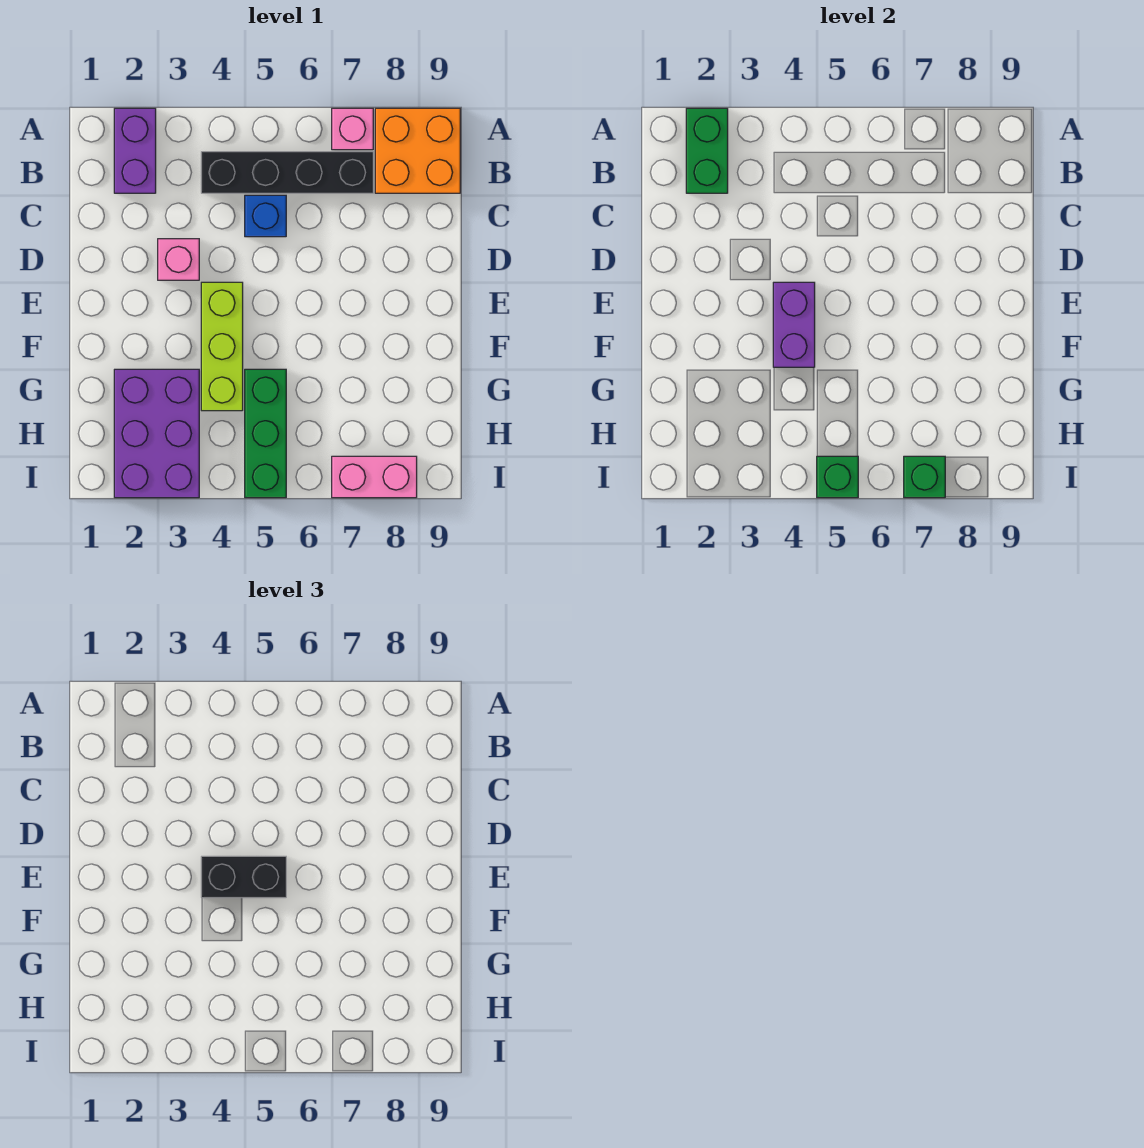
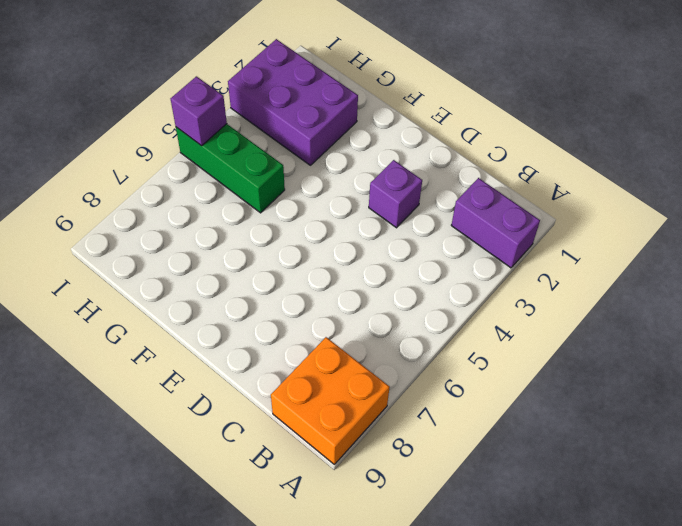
purple 1x1 brick [369,160,422,228] -> pink 1x1 brick [158,239,199,280]
purple 1x1 brick [170,76,227,146] -> green 1x1 brick [817,456,858,498]
none -> pink 1x1 brick [332,108,373,150]
none -> black 1x4 brick [201,152,373,193]
none -> blue 1x1 brick [245,195,286,237]

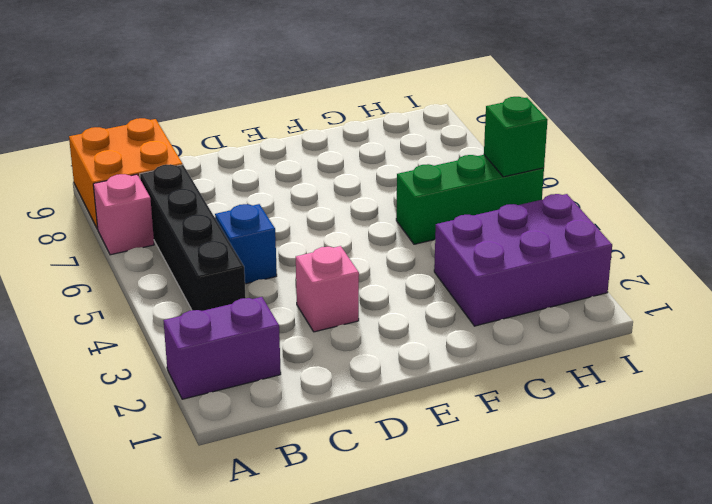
none -> lime 1x3 brick [201,282,243,411]
none -> pink 1x2 brick [332,456,417,498]
none -> green 1x2 brick [686,108,728,193]

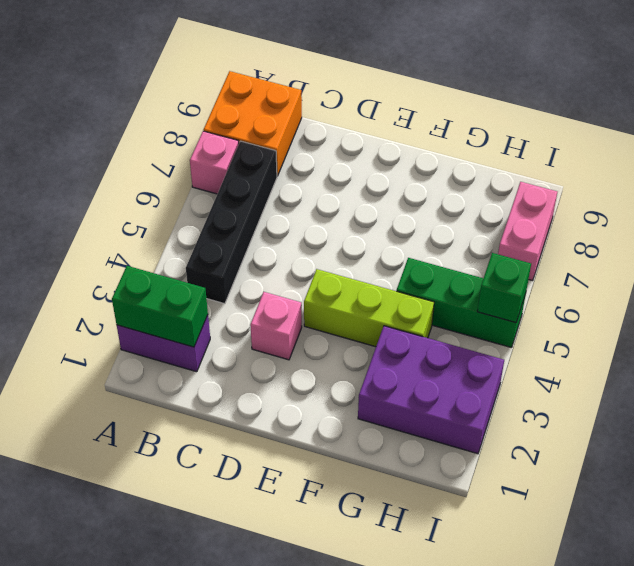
none -> blue 1x1 brick [245,195,286,237]
none -> purple 1x2 brick [773,282,815,367]
none -> green 1x1 brick [904,456,945,498]

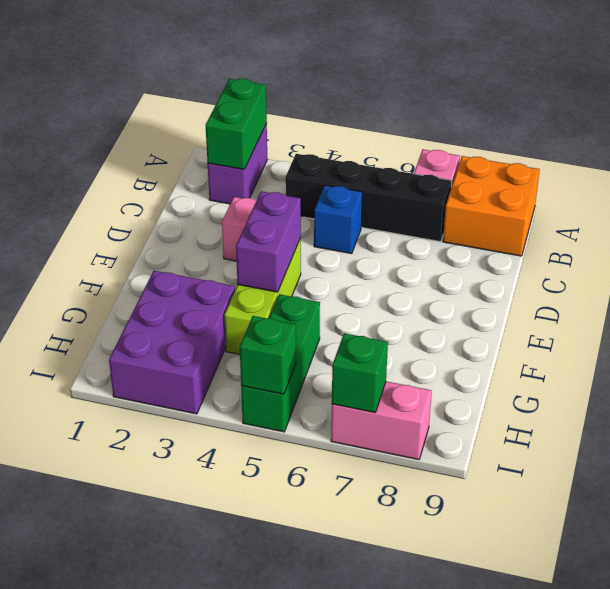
none -> black 1x2 brick [201,856,286,898]

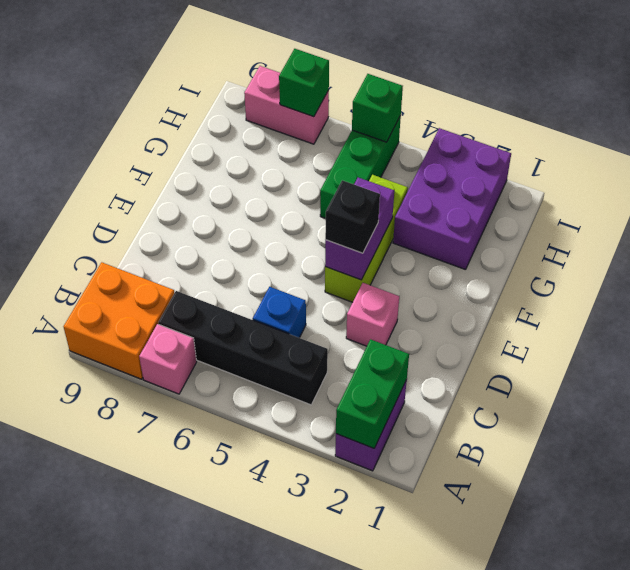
black 1x1 brick [325,180,380,253] -> black 1x2 brick [201,856,286,898]

